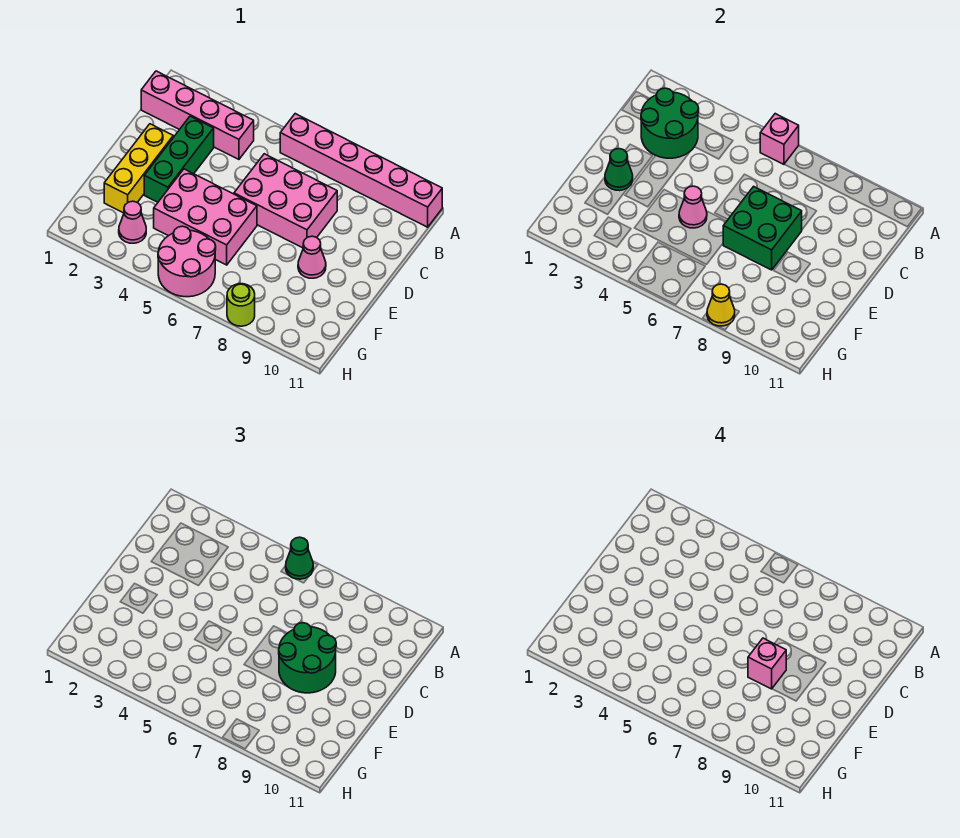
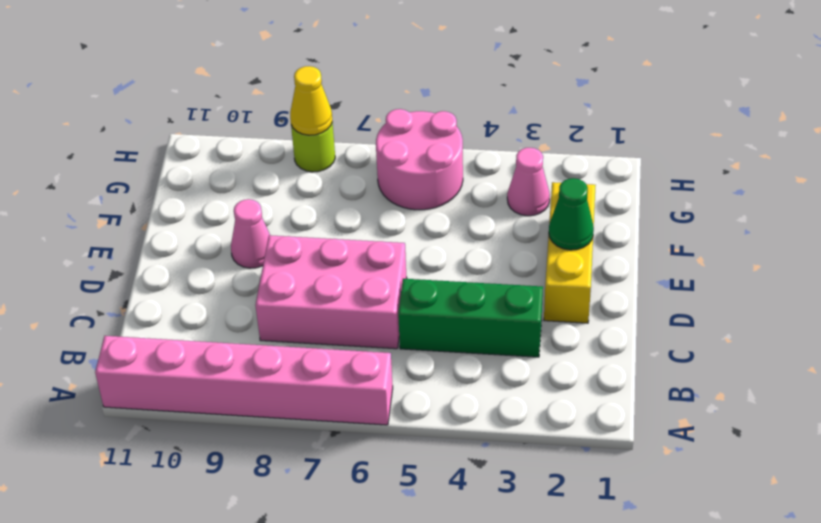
green 1x3 brick [398,279,543,357] -> green 1x3 brick turned to [144,116,214,202]
none -> pink 1x4 brick [141,71,254,159]
none -> pink 2x3 brick [154,169,257,265]
none -> pink 1x1 brick [760,114,799,164]

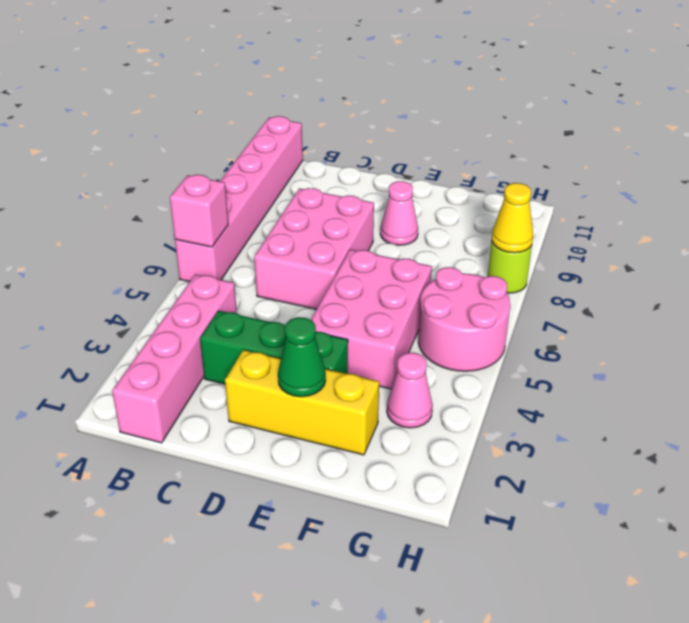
none -> green 2x2 round brick [641,88,699,158]
none -> green 2x2 brick [723,186,802,270]
none -> pink 1x1 cone [679,186,707,228]

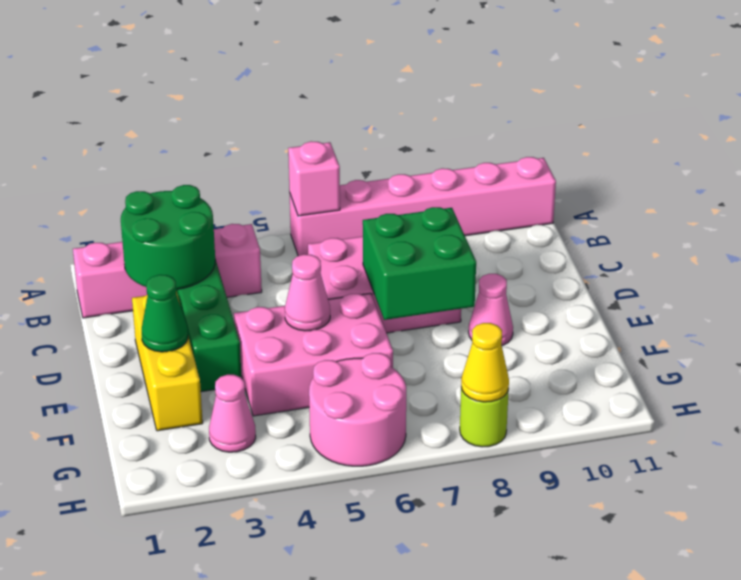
none -> green 1x1 cone [286,537,313,579]
none -> green 2x2 round brick [279,623,336,693]
none -> pink 1x1 brick [748,638,786,689]

